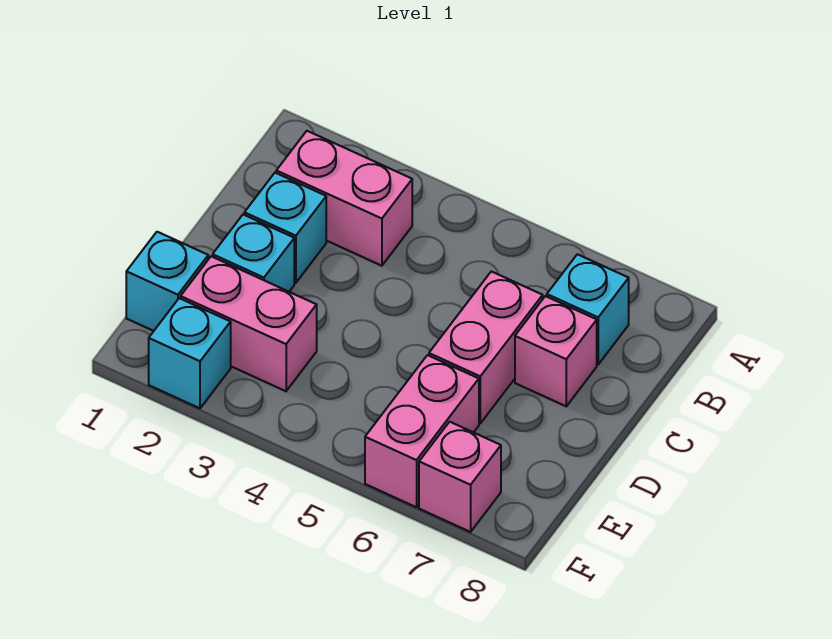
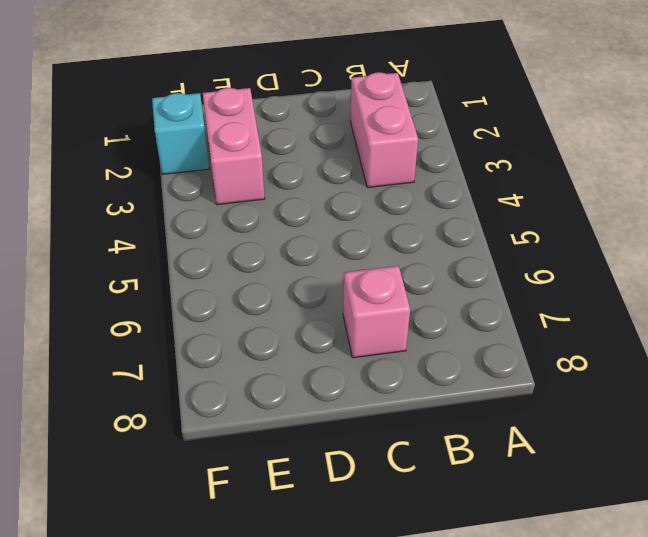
none -> cyan 1x1 brick [547,254,629,364]
none -> cyan 1x1 brick [244,173,326,283]

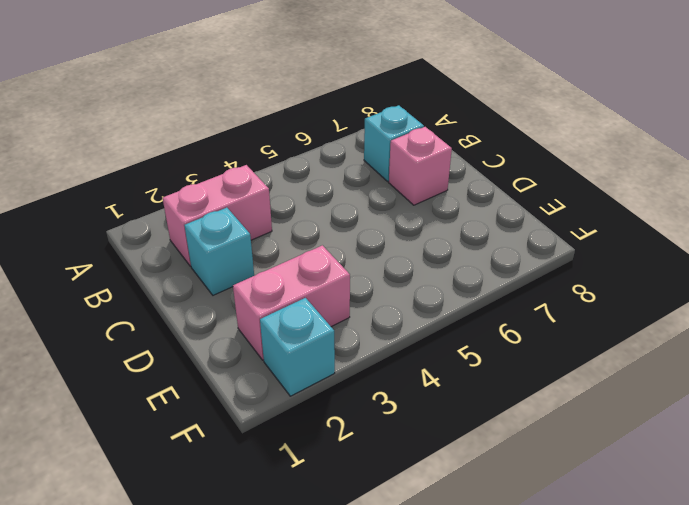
none -> pink 1x2 brick [429,271,543,423]
none -> cyan 1x1 brick [213,215,294,292]

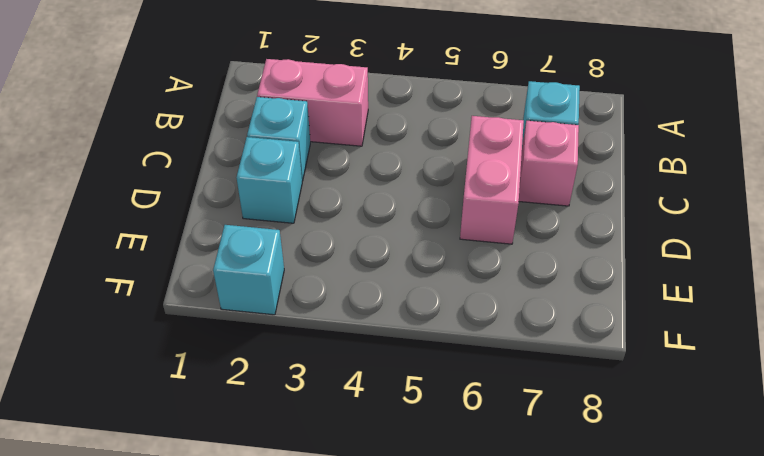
none -> cyan 1x1 brick [126,232,208,331]
none -> pink 1x2 brick [181,256,317,391]

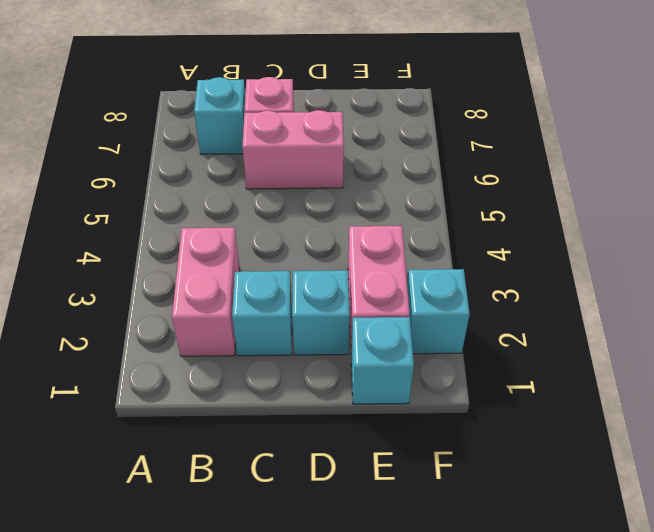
none -> pink 1x2 brick [365,355,479,507]
none -> pink 1x1 brick [419,422,501,532]

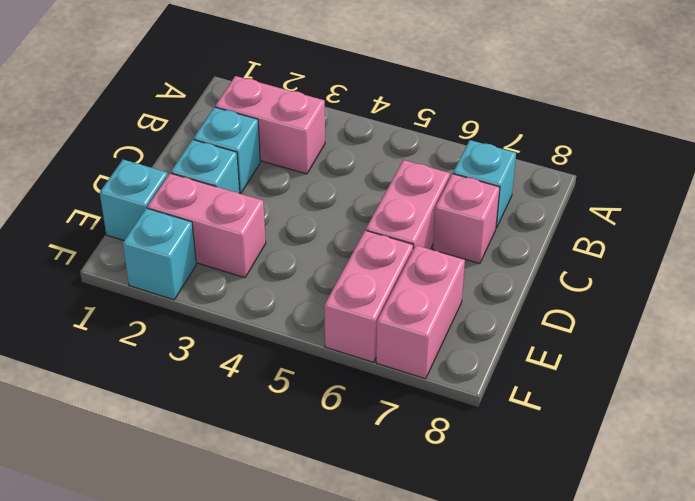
pink 1x2 brick [376,245,465,379] -> pink 1x1 brick [419,422,501,532]

